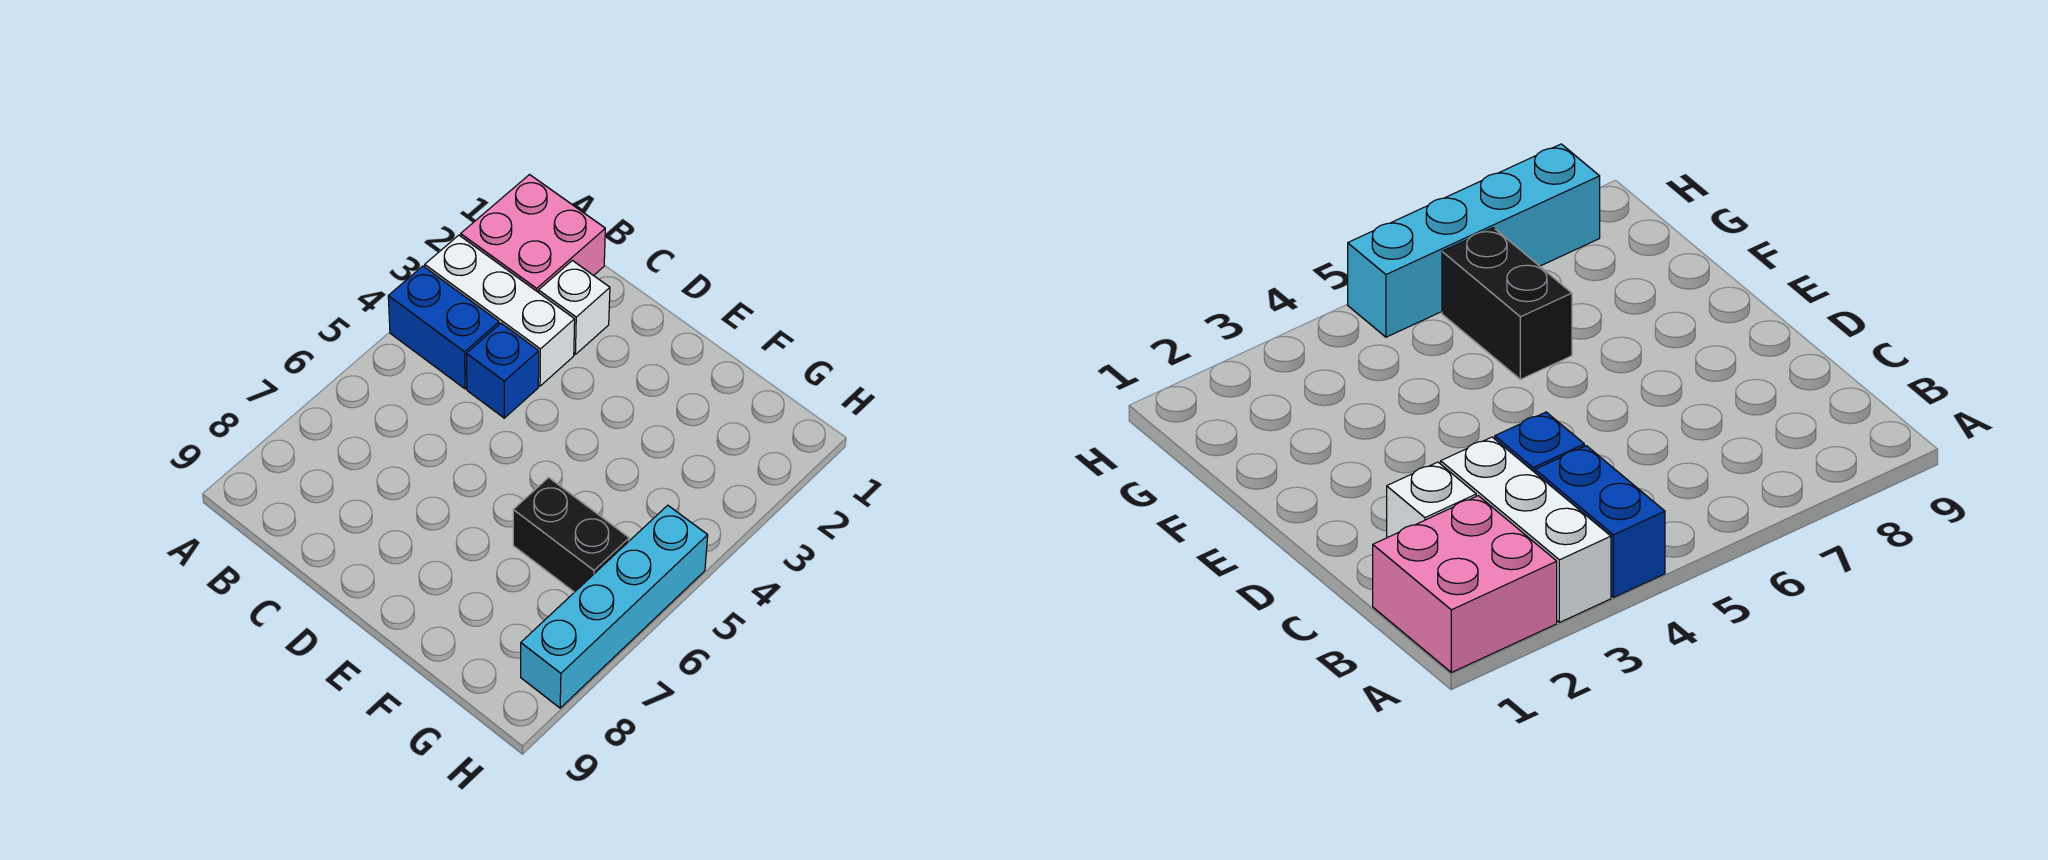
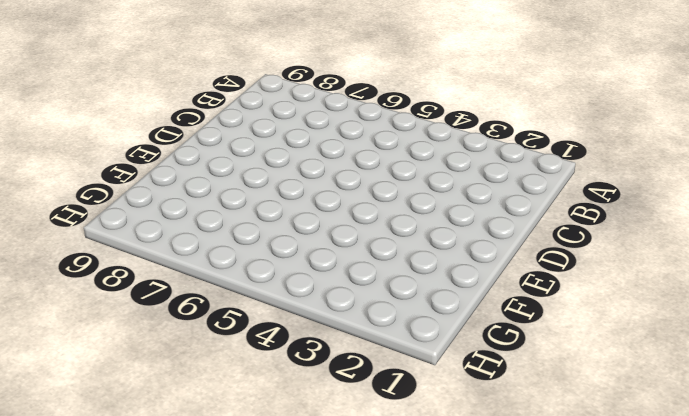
none -> pink 2x2 brick [461,175,605,293]
none -> white 1x3 brick [425,235,575,386]

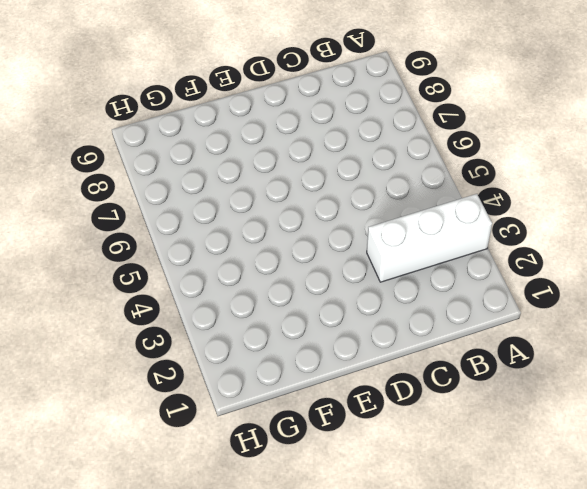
none -> pink 2x2 brick [461,175,605,293]
none -> blue 1x2 brick [388,266,499,389]

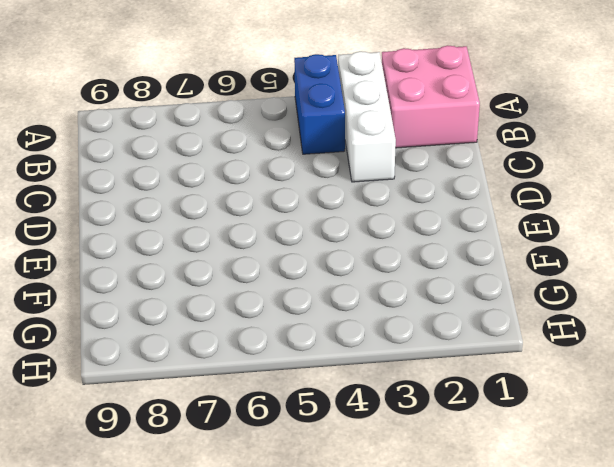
none -> white 1x1 brick [539,260,610,354]
none -> blue 1x1 brick [466,323,539,418]

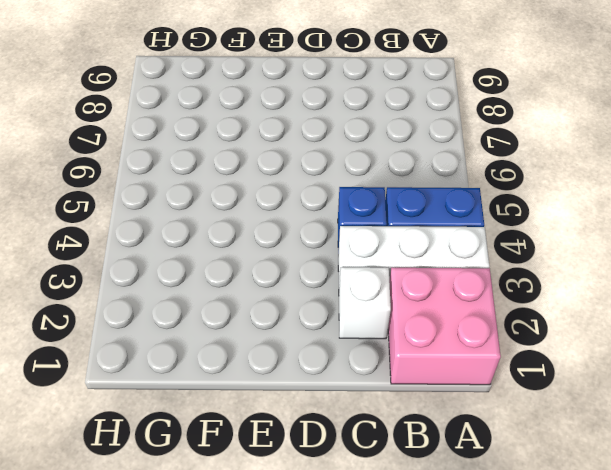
none -> black 1x2 brick [513,478,629,592]
none -> cyan 1x4 brick [521,505,708,708]

